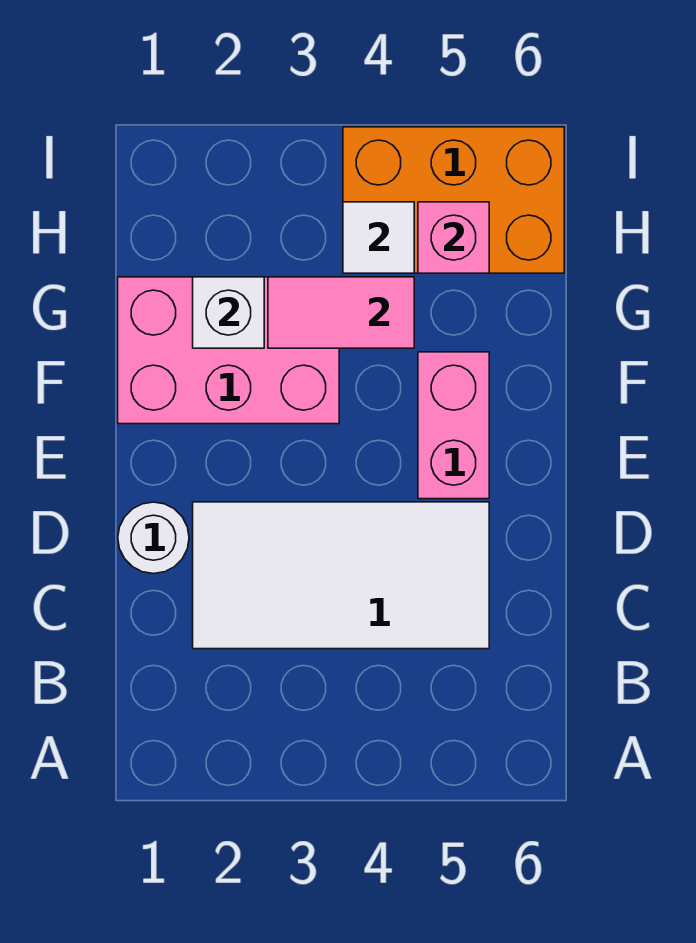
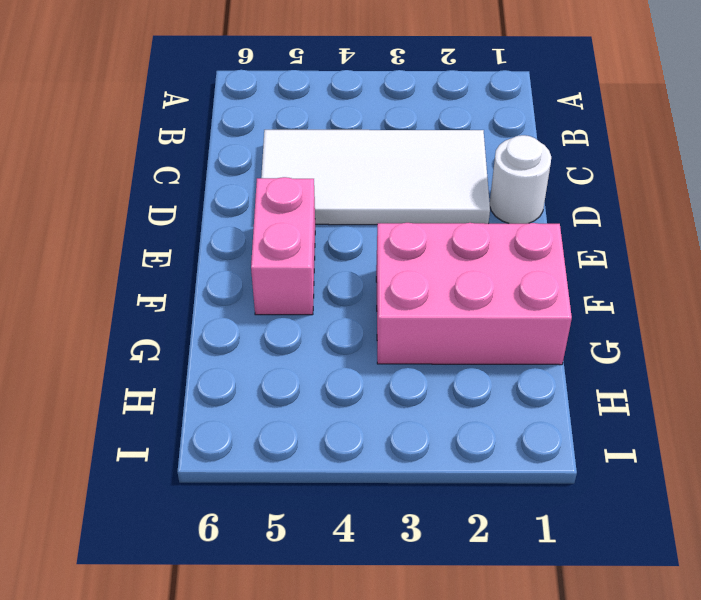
none -> orange 2x3 brick [343,127,564,273]
none -> white 1x1 brick [193,277,264,348]

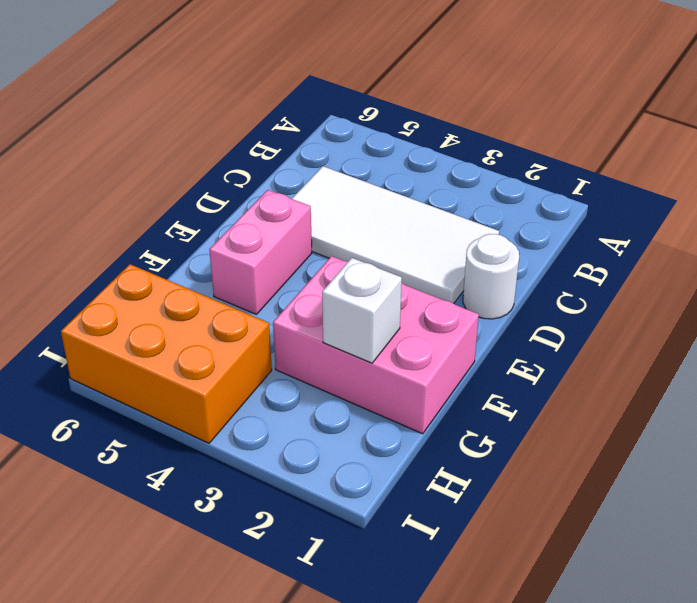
none -> pink 1x2 tile [268,277,414,348]
none -> white 1x1 tile [343,202,414,273]

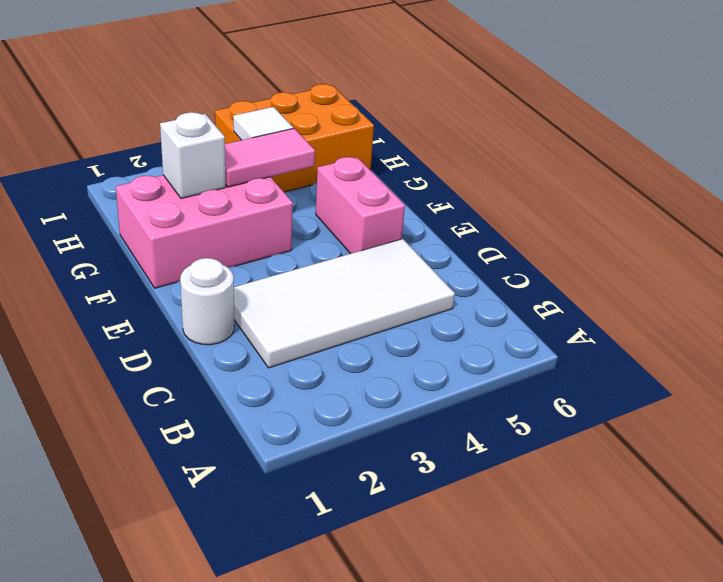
none -> pink 1x1 brick [418,202,489,273]

